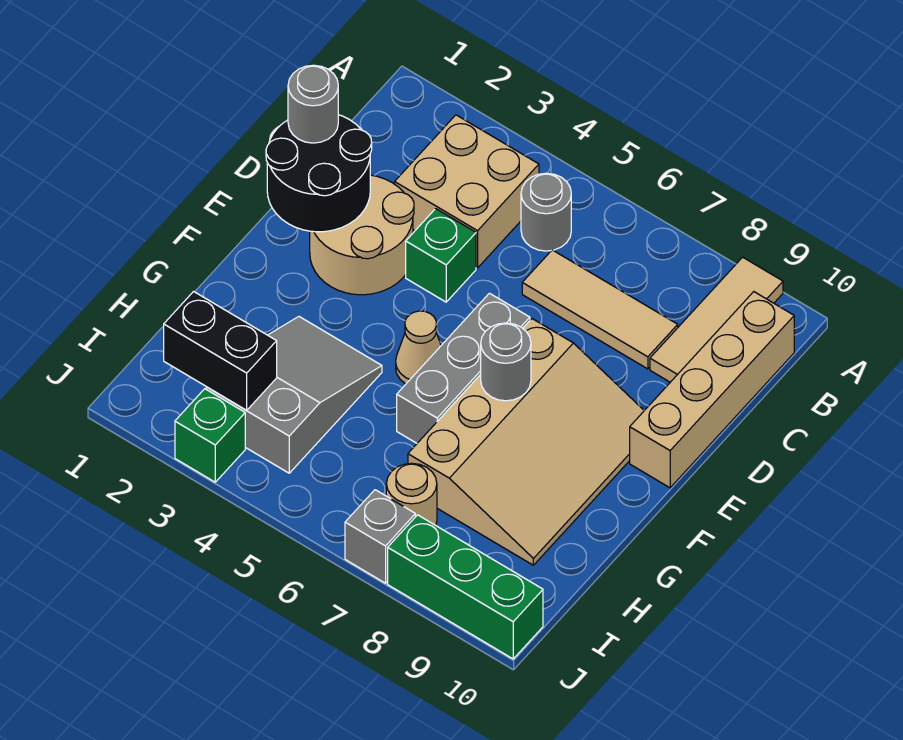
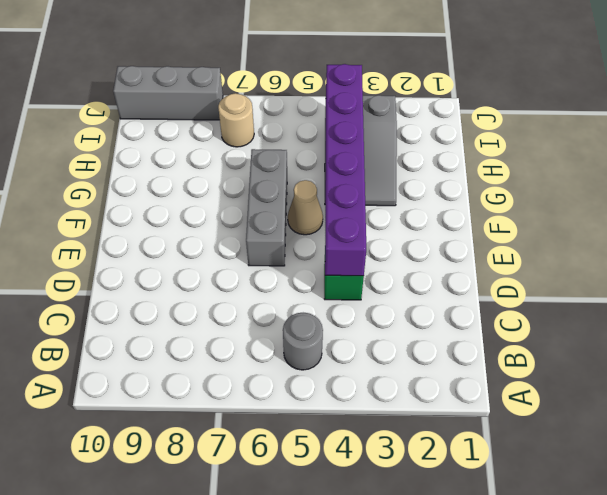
purple 1x6 brick [325,64,366,276] -> none
grey 1x3 brick [113,66,223,120] -> green 1x3 brick [388,515,543,659]
none -> tan 1x3 tile [650,257,783,382]
none -> tan 2x2 brick [395,115,539,268]
none -> tan 1x4 brick [630,292,794,488]

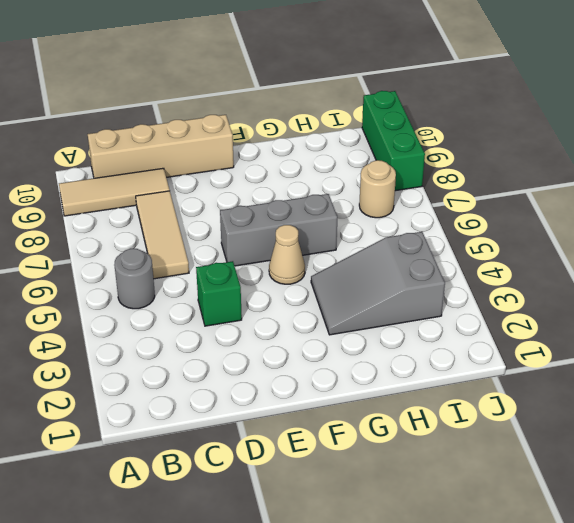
none -> tan 2x2 brick [395,115,539,268]
none -> tan 2x2 round brick [310,175,414,295]
none -> tan 3x4 slope [408,319,644,565]

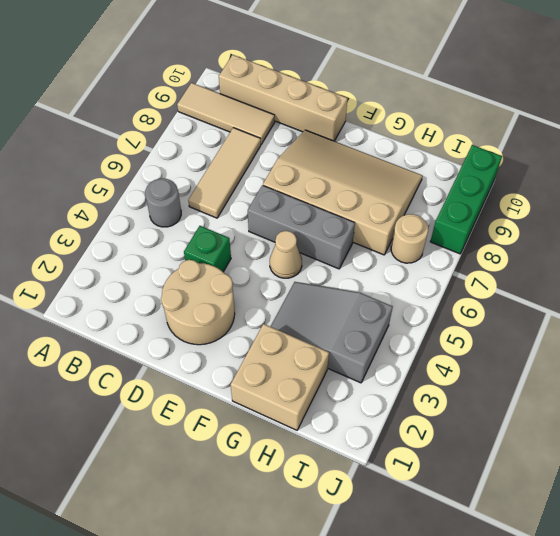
tan 2x2 brick [231,324,329,430] -> tan 2x2 brick moved to [395,115,539,268]
none -> green 1x1 brick [175,389,245,482]
none -> grey 1x1 brick [345,490,415,583]
none -> black 2x2 round brick [266,115,372,232]

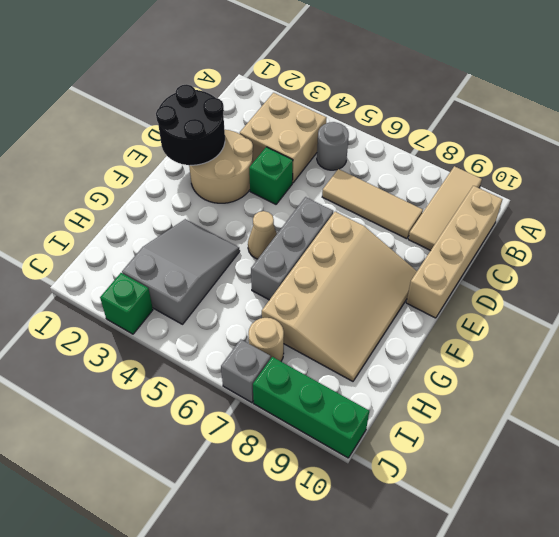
none -> grey 1x1 round brick [481,323,531,401]
none -> black 1x2 brick [164,292,277,410]
none -> grey 1x1 round brick [288,65,338,143]

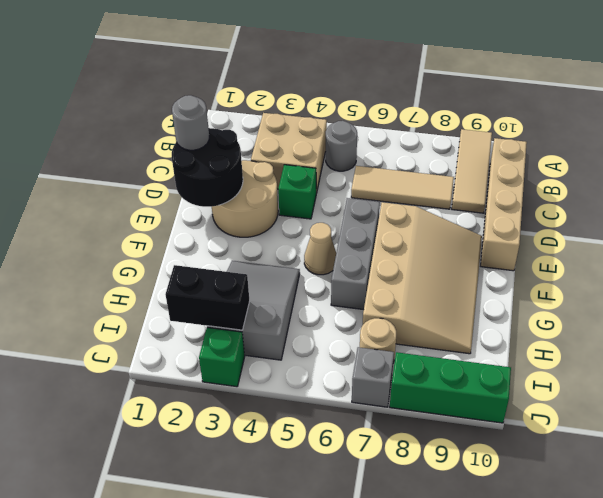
none -> grey 1x1 round brick [481,323,531,401]

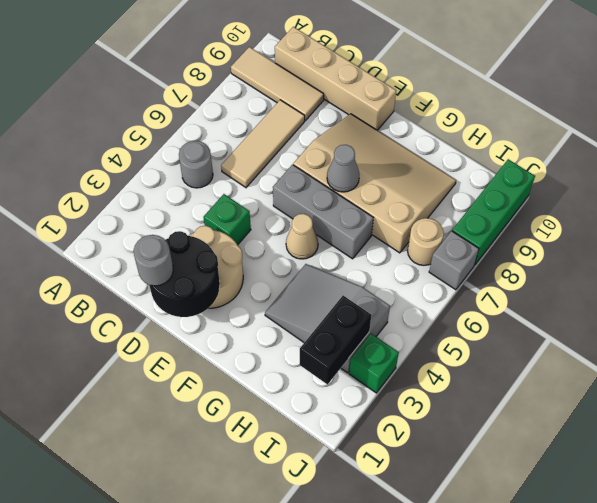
grey 1x1 cone [327,145,359,192] -> grey 1x1 round brick [481,323,531,401]
none -> tan 2x2 brick [395,115,539,268]

